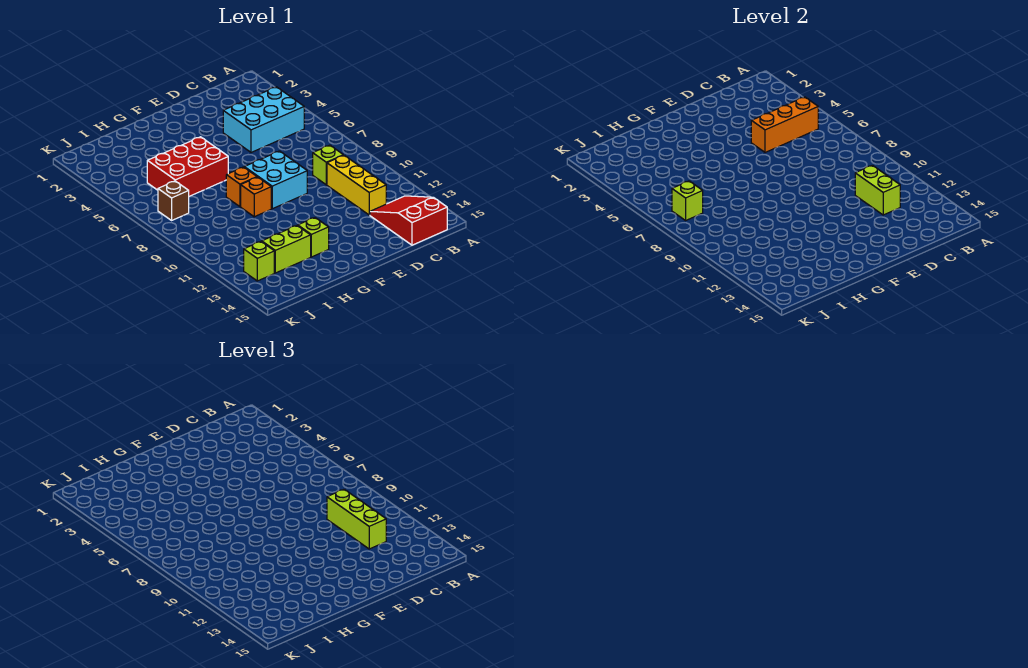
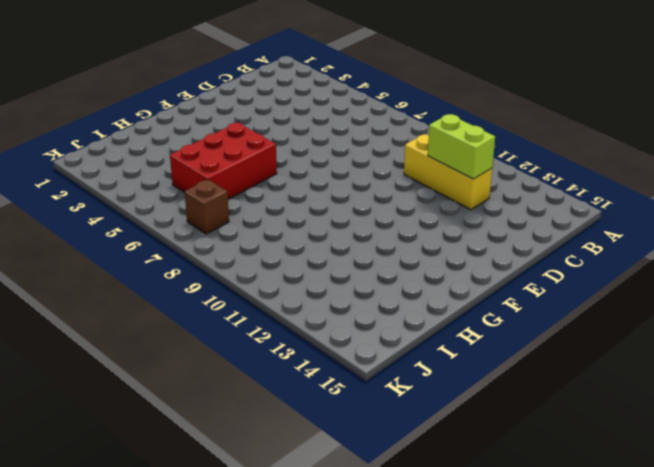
none -> cyan 2x3 brick [223,87,304,152]
none -> red 2x3 slope [370,196,447,245]
none -> lime 1x1 brick [313,145,343,185]

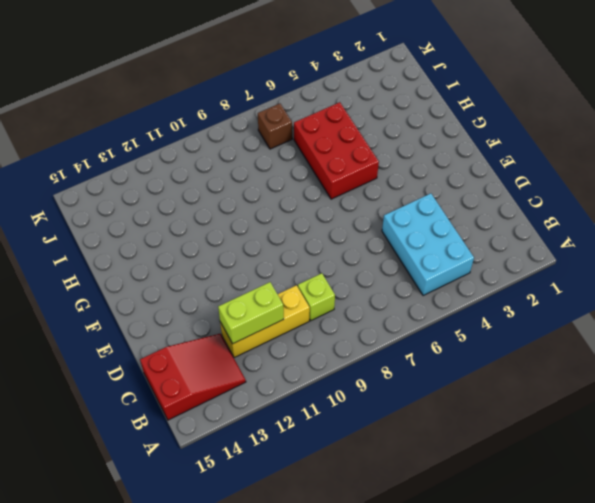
none -> cyan 2x2 brick [244,151,307,209]
none -> orange 1x1 brick [226,167,257,207]
none -> orange 1x1 brick [241,177,271,217]

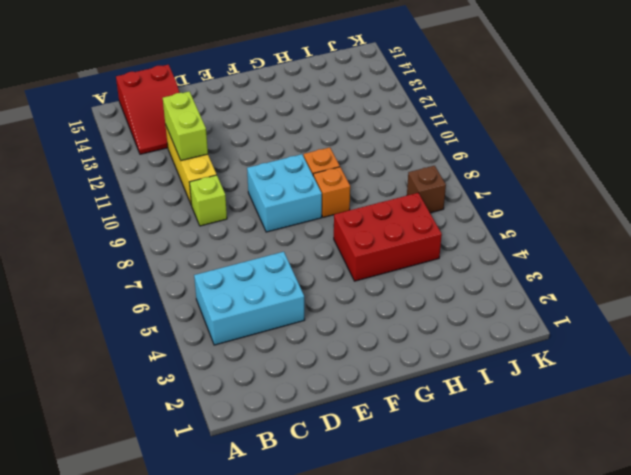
none -> lime 1x1 brick [298,218,329,257]
none -> lime 1x2 brick [262,226,311,273]
none -> lime 1x1 brick [244,241,274,281]

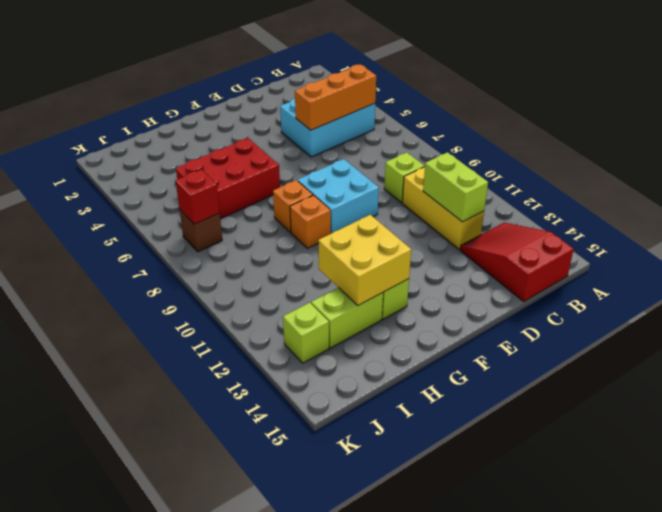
yellow 2x2 brick [318,215,411,305] -> none
red 1x1 brick [176,169,220,224] -> lime 1x1 brick [672,181,703,220]
none -> lime 1x3 brick [327,489,386,549]

